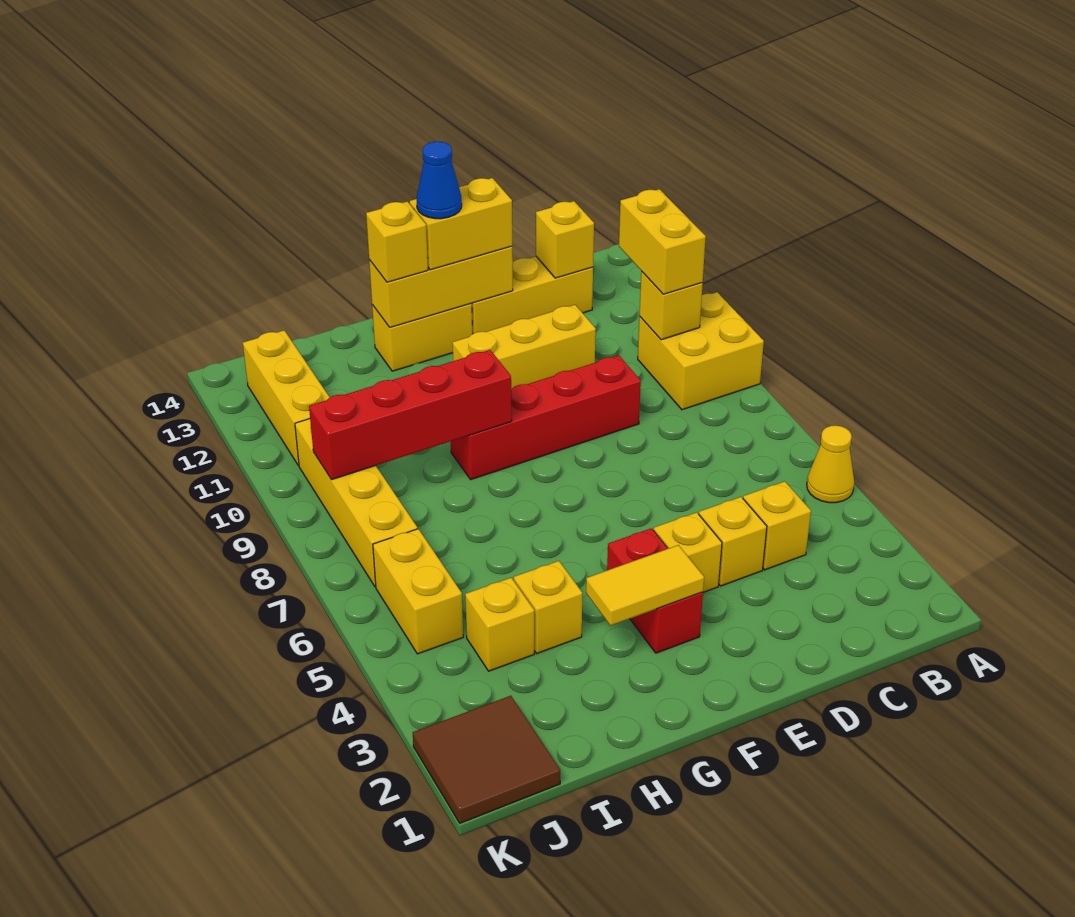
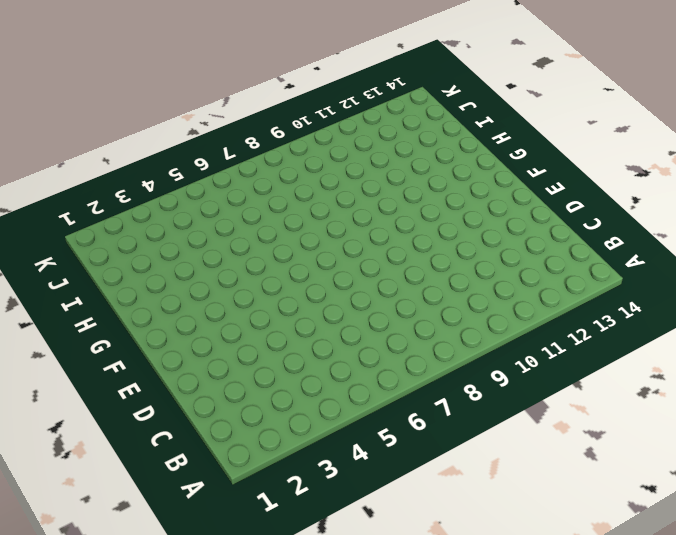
none -> yellow 1x1 cone [807,425,854,503]
none -> yellow 2x2 brick [638,292,764,410]
none -> yellow 1x1 brick [743,481,811,570]

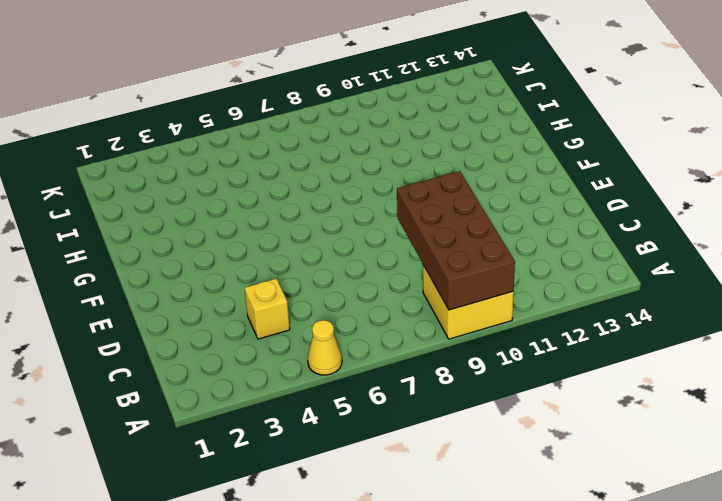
brown 2x4 brick [397,171,515,310] -> yellow 1x1 brick [639,271,703,340]
none -> yellow 1x3 brick [472,257,593,333]
none -> yellow 1x1 brick [699,497,767,586]
none -> red 1x4 brick [451,355,641,479]

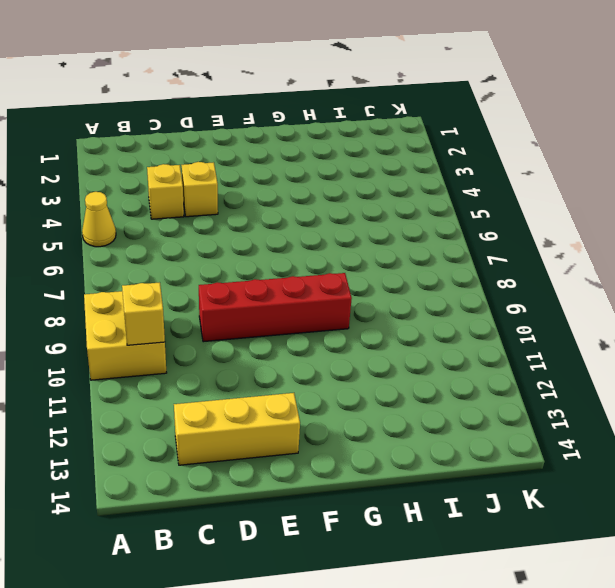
none -> yellow 1x3 brick [452,305,596,389]
none -> yellow 1x1 brick [654,512,722,592]
none -> red 1x2 brick [607,528,703,653]

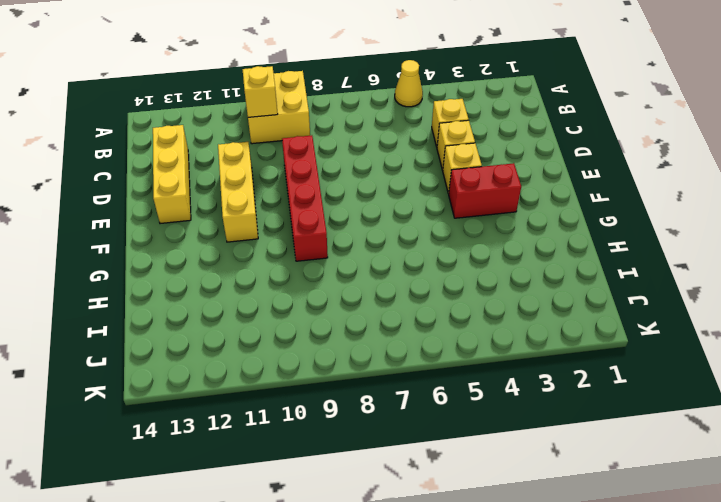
none -> yellow 1x2 brick [372,304,473,371]
none -> yellow 1x1 brick [514,561,582,653]
none -> yellow 1x1 brick [465,578,534,671]

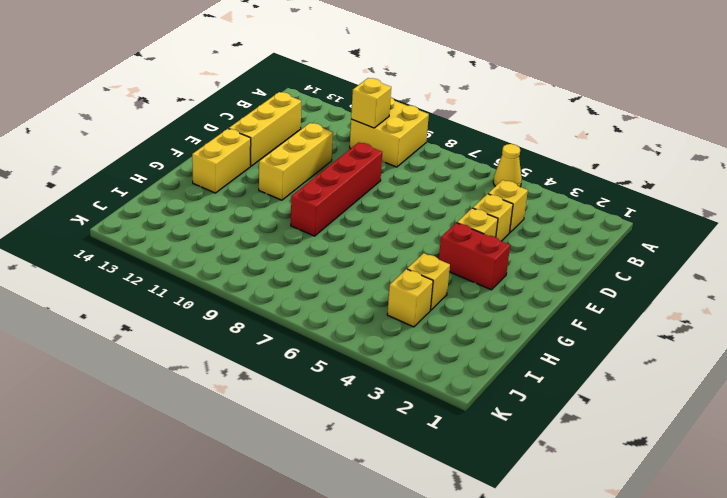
none -> brown 2x2 tile [413,696,560,823]
none -> yellow 1x2 brick [373,529,463,654]
none -> yellow 1x4 brick [295,419,418,587]

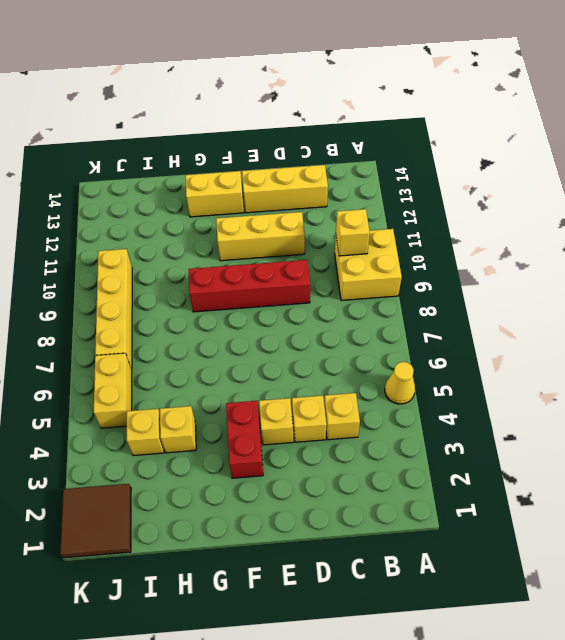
none -> yellow 1x3 brick [243,330,330,466]
none -> yellow 1x1 brick [536,201,594,278]
none -> yellow 1x3 brick [369,246,513,327]

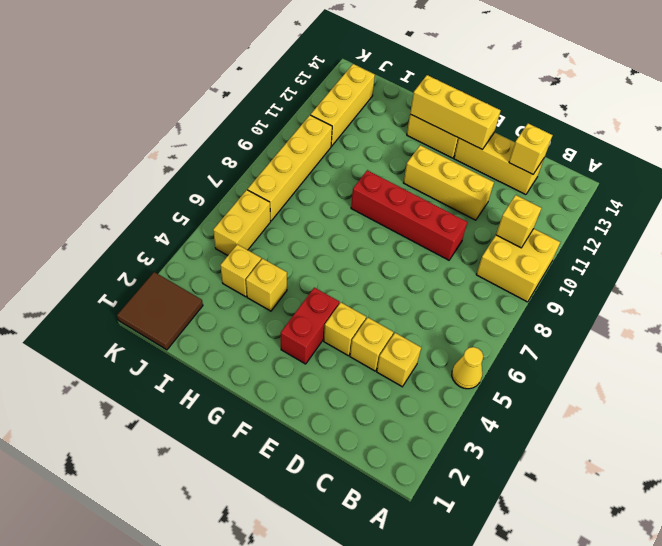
none -> yellow 1x2 tile [586,545,704,626]
none -> red 1x4 brick [309,350,512,480]
none -> yellow 1x2 brick [619,189,706,294]

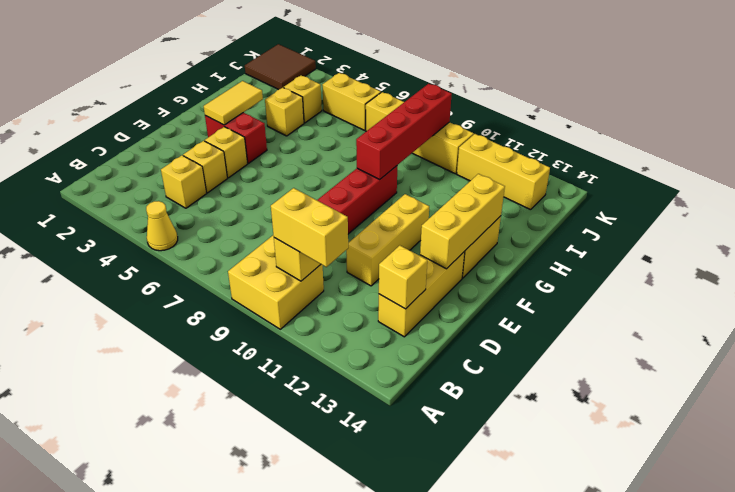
none -> yellow 1x2 brick [410,178,512,270]
none -> yellow 1x1 brick [366,201,428,282]
none -> blue 1x1 cone [417,142,462,219]

